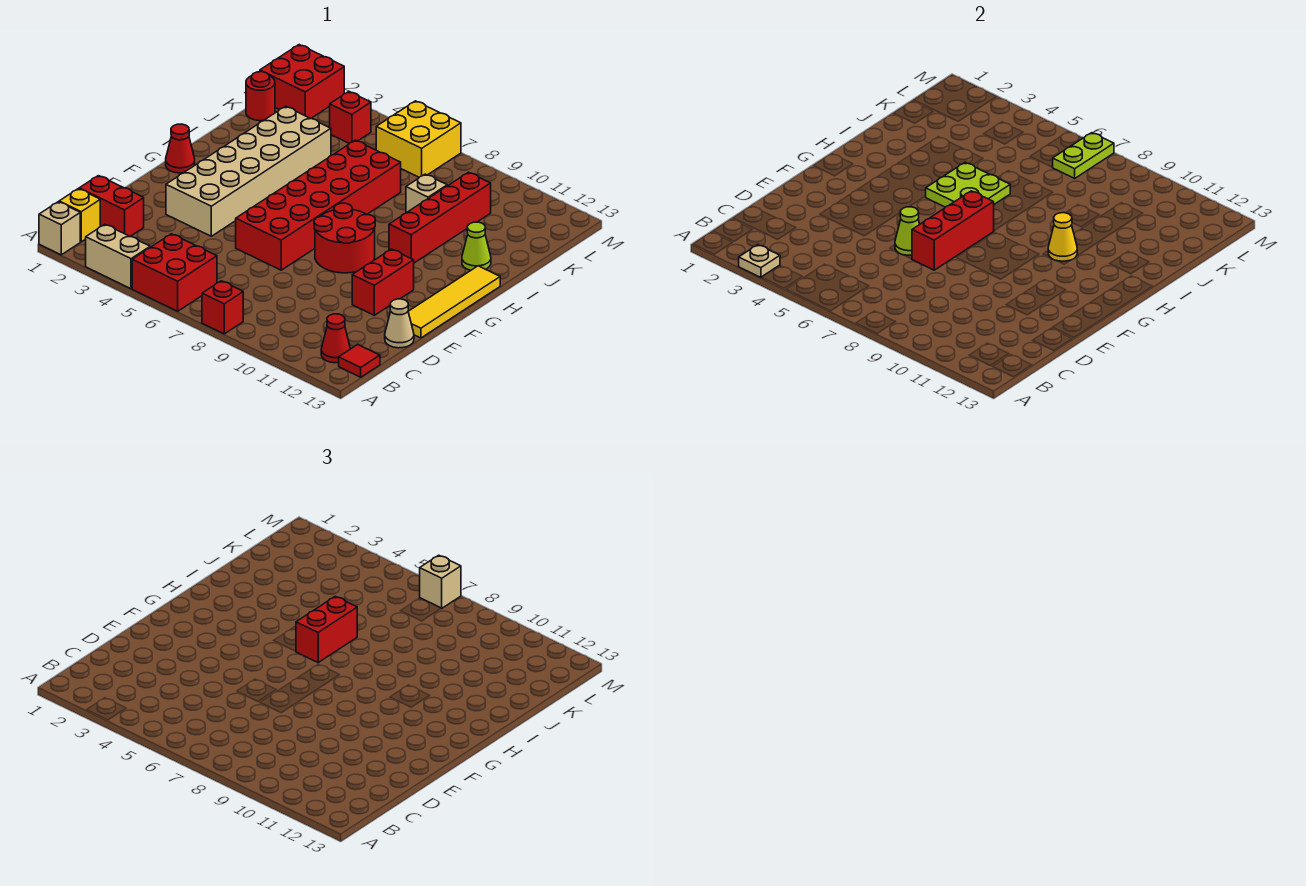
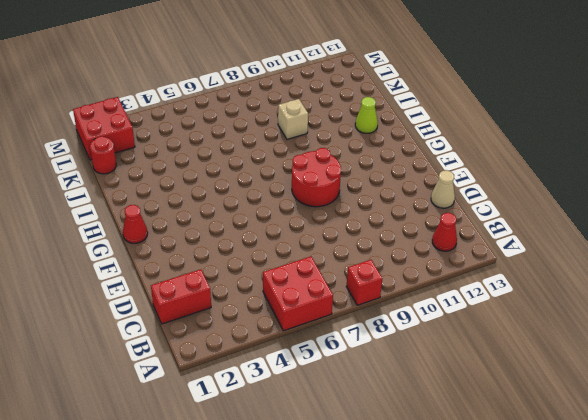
none -> tan 1x1 brick [39,202,80,255]
none -> tan 1x2 brick [86,224,150,289]
none -> yellow 1x1 brick [59,189,100,242]
none -> red 1x1 tile [339,345,380,377]

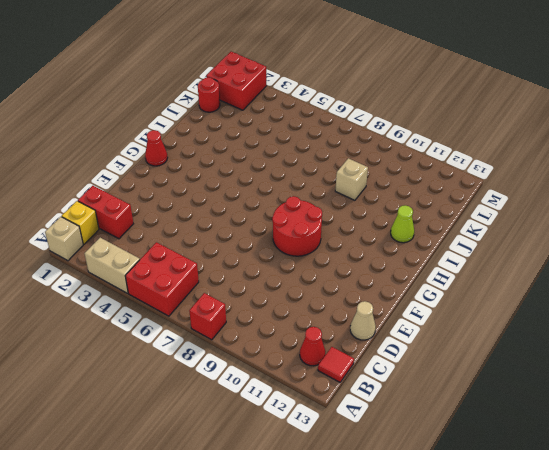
none -> tan 2x6 brick [166,106,331,236]
none -> red 2x6 brick [236,140,401,270]
none -> red 1x2 brick [352,249,414,315]
none -> yellow 1x4 tile [408,266,500,338]

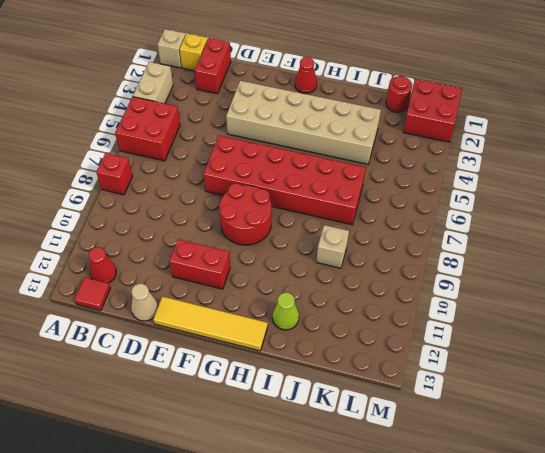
none -> red 1x4 brick [389,172,491,263]
none -> red 1x1 brick [330,92,371,143]
none -> yellow 2x2 brick [376,101,461,177]
none -> tan 1x1 plate [739,245,780,277]

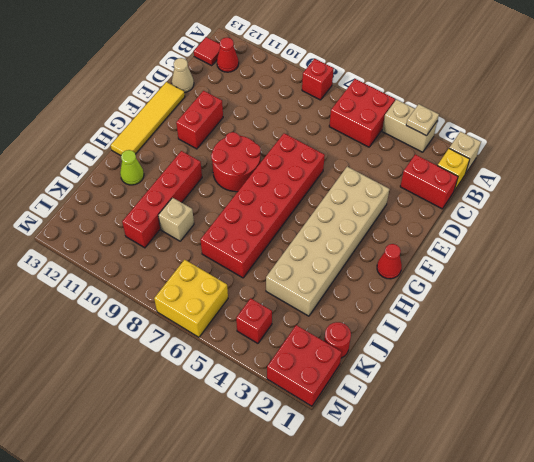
none -> lime 1x1 cone [895,207,920,255]
none -> red 1x3 brick [912,191,994,270]
none -> lime 2x2 plate [926,163,1010,207]
none -> yellow 1x1 cone [1048,213,1077,261]

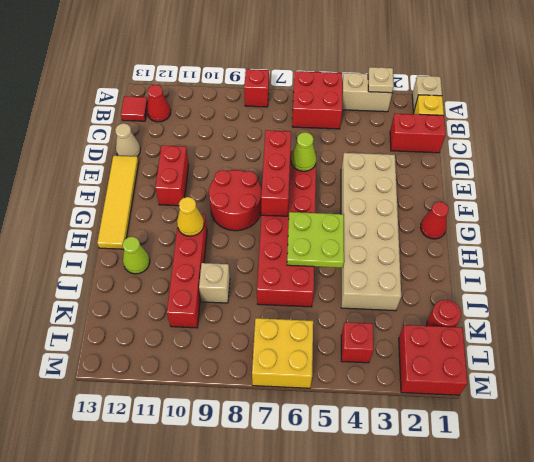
none -> lime 1x2 plate [1052,133,1114,178]
none -> red 1x2 brick [296,596,357,662]
none -> tan 1x1 brick [419,555,461,608]

